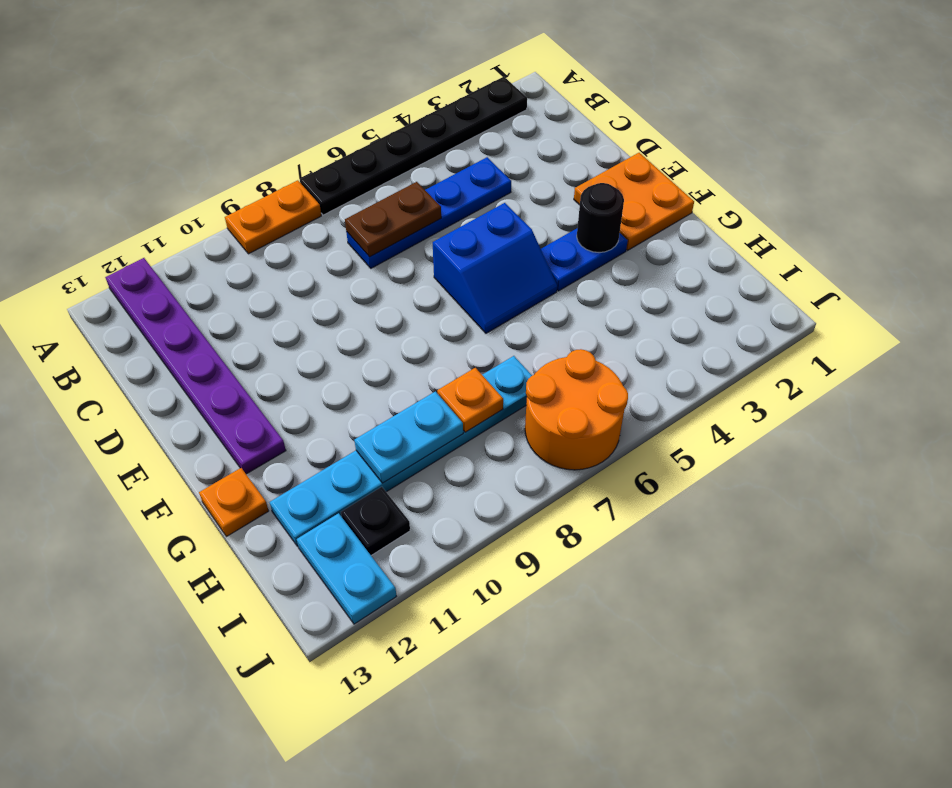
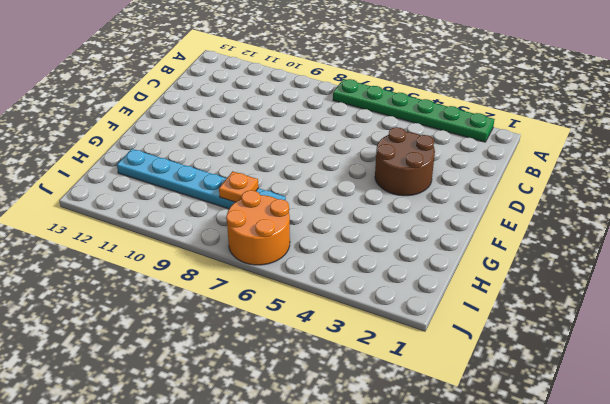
green 1x6 plate [333,79,494,142] -> black 1x6 plate [300,77,527,215]
brown 2x2 round brick [375,127,435,196] -> none
none -> orange 1x2 plate [225,180,321,254]
none -> purple 1x6 plate [105,258,286,474]
none -> blue 1x4 plate [346,157,511,268]

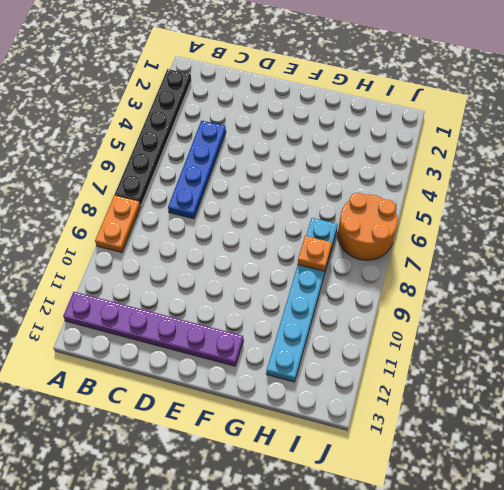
none -> orange 2x2 plate [574,153,694,250]
none -> blue 2x2 slope [433,203,557,333]
none -> blue 1x2 plate [541,229,628,291]

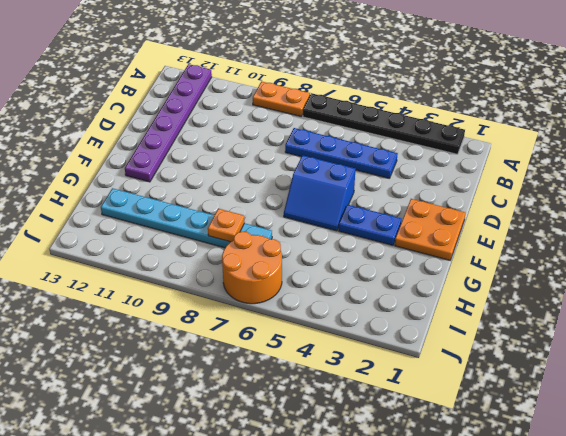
none -> orange 1x1 plate [199,468,269,537]
none -> black 1x1 plate [341,487,410,555]
none -> cyan 1x2 plate [297,513,396,624]

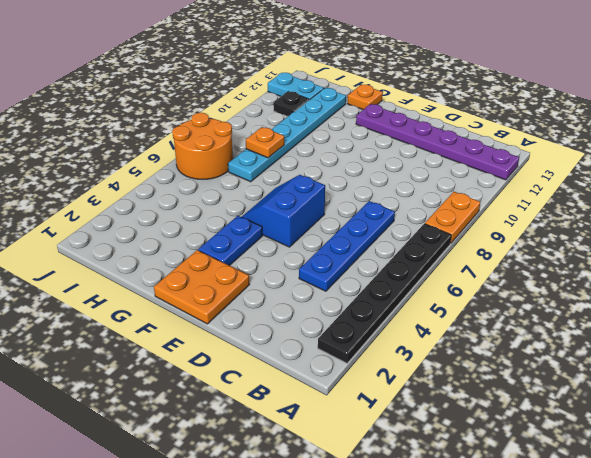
none -> brown 1x2 plate [345,182,441,257]
none -> black 1x1 round brick [577,183,624,253]
none -> cyan 1x2 plate [354,391,463,483]

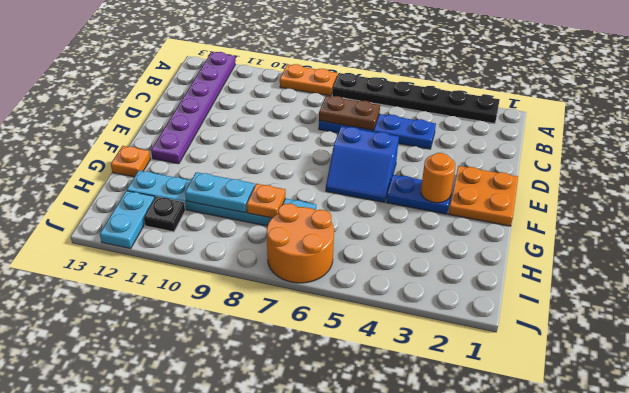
orange 1x1 round brick [421,153,455,203] -> black 1x1 round brick [577,183,624,253]

